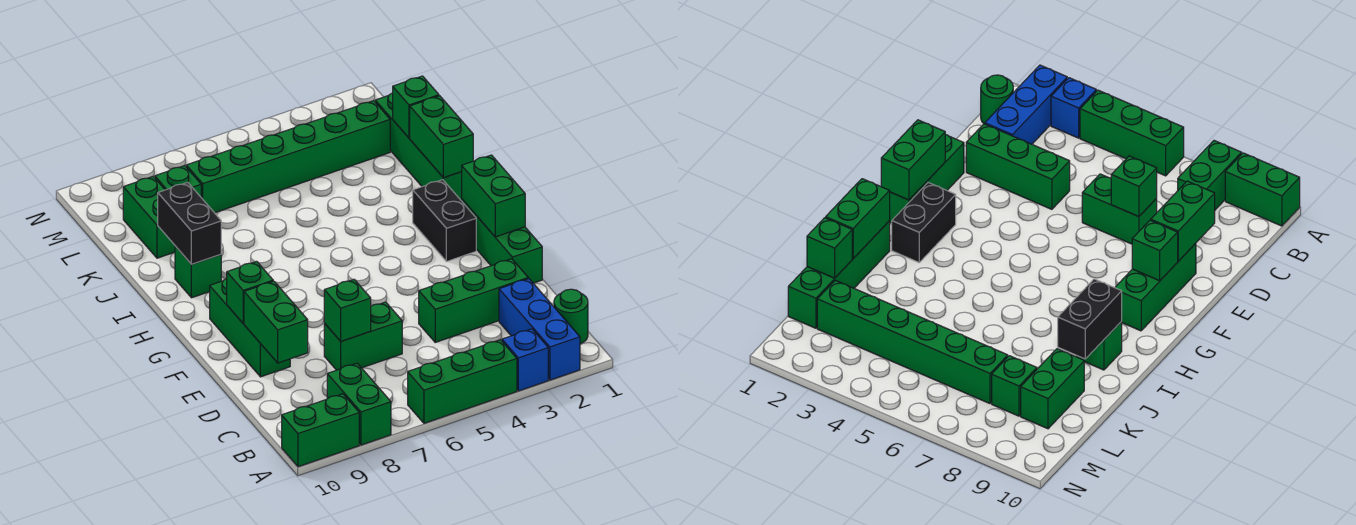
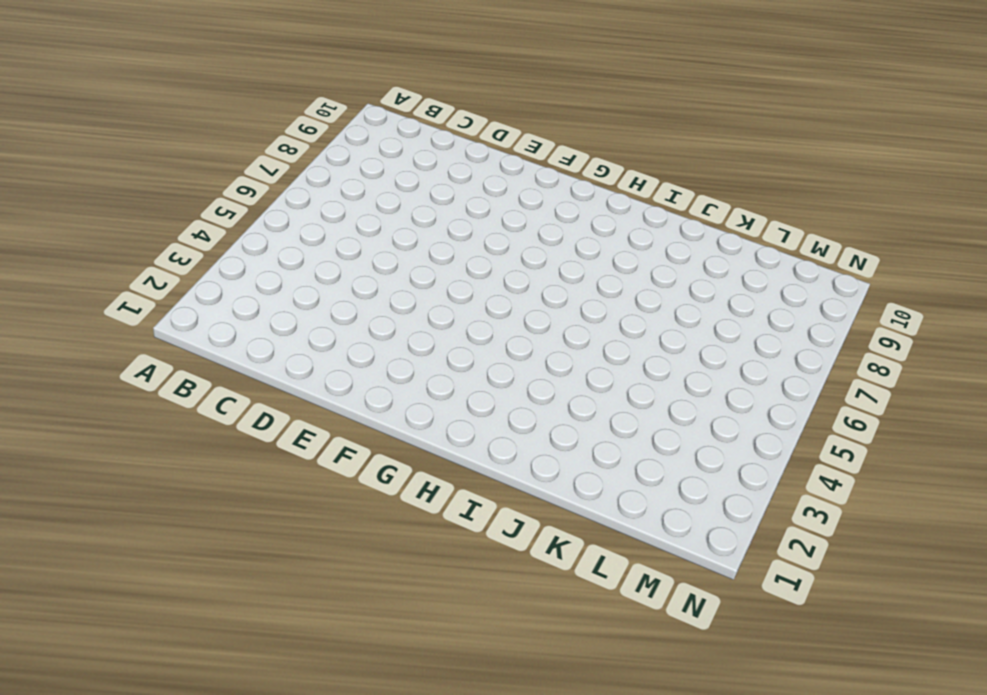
none -> blue 1x3 brick [499,278,580,380]
none -> blue 1x1 brick [502,329,548,391]
none -> green 1x3 brick [408,340,517,423]

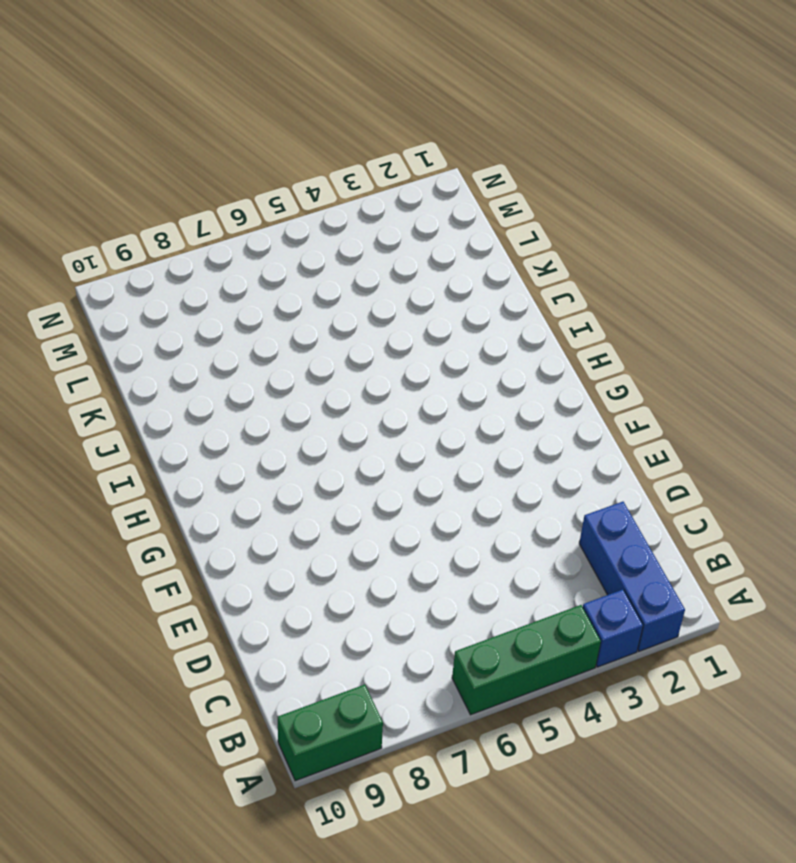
none -> green 1x2 brick [327,363,391,445]
none -> green 1x1 round brick [554,289,588,344]
none -> green 1x3 brick [419,259,528,342]

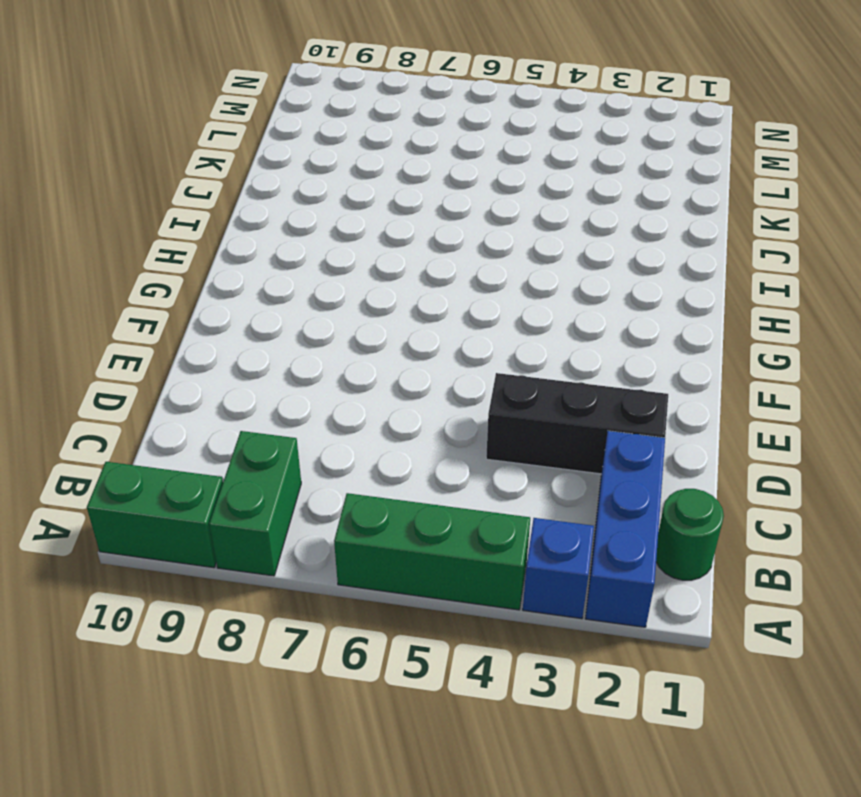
black 1x3 brick [486,373,668,474] -> green 1x3 brick [419,259,528,342]
none -> green 1x2 brick [324,302,402,370]
none -> green 1x3 brick [462,200,542,283]
none -> green 1x3 brick [210,278,290,377]

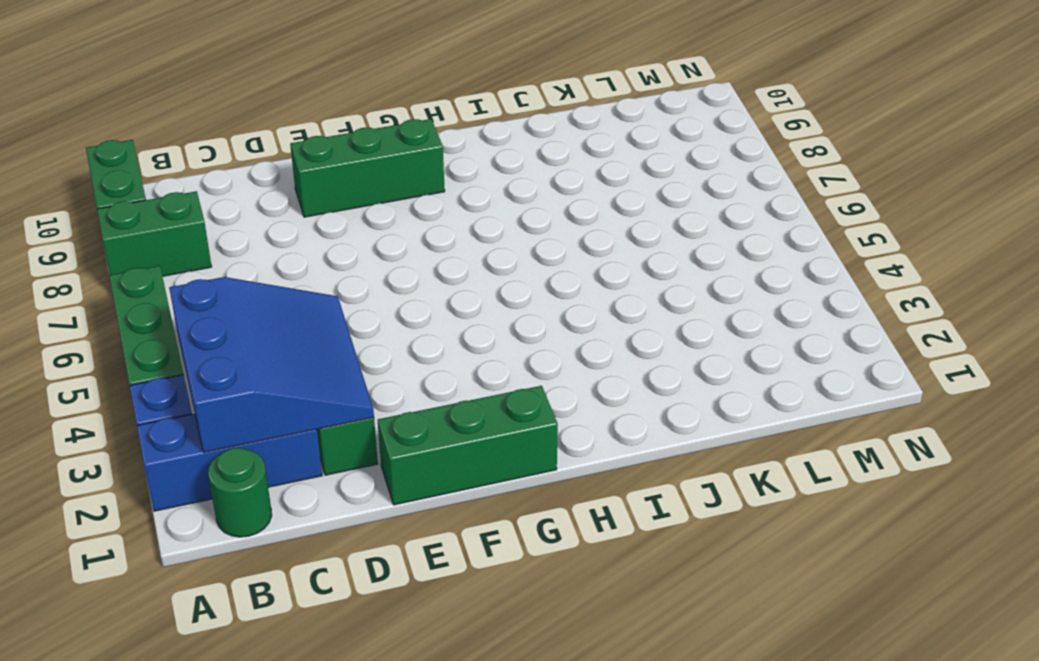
blue 3x3 slope [169,277,374,452] -> none
none -> green 1x2 brick [324,302,402,370]
none -> black 1x2 brick [413,180,476,262]
none -> green 1x4 brick [375,93,462,201]

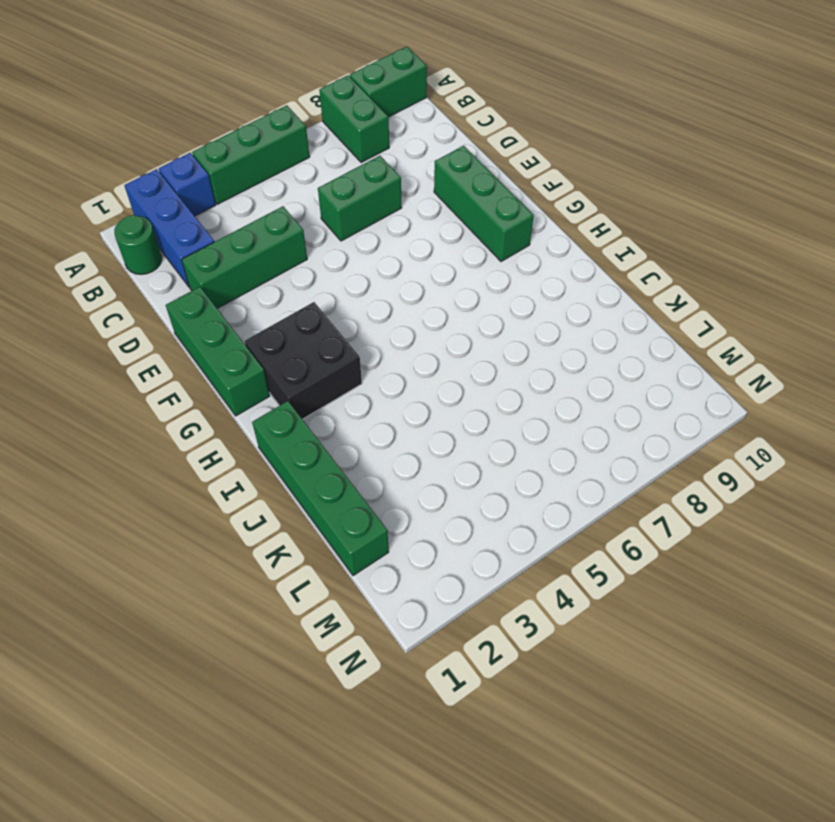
black 2x2 brick [245,302,362,419] -> black 1x2 brick [413,180,476,262]
none -> green 1x1 brick [175,246,221,298]
none -> green 1x2 brick [123,176,175,258]
none -> green 1x6 brick [186,101,390,213]

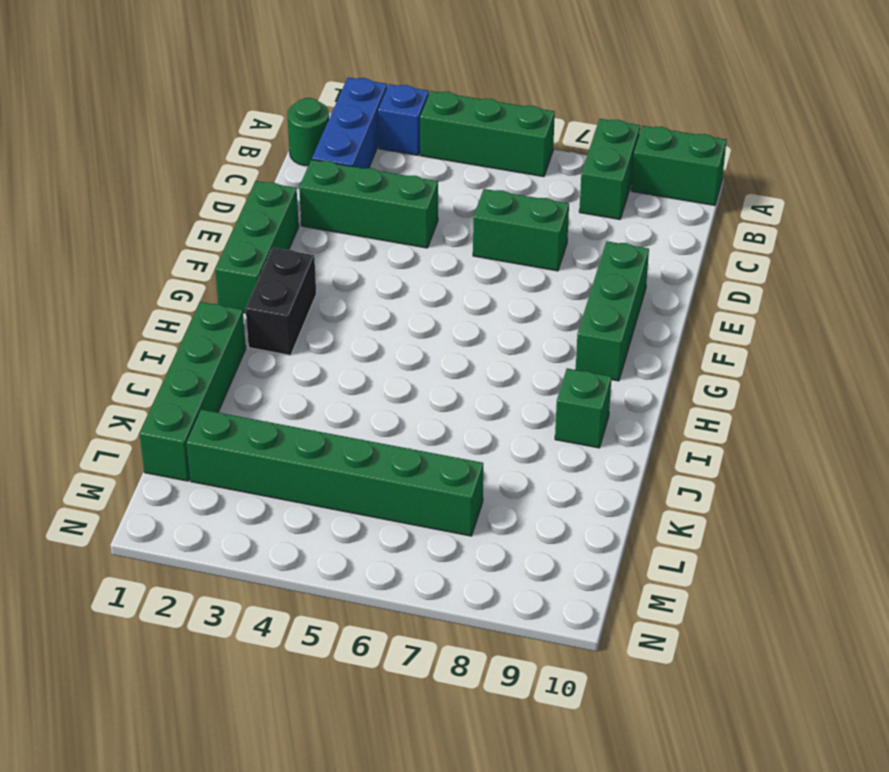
none -> green 1x2 brick [123,176,175,258]
none -> green 1x1 brick [155,166,201,197]
none -> green 1x1 brick [324,280,371,341]

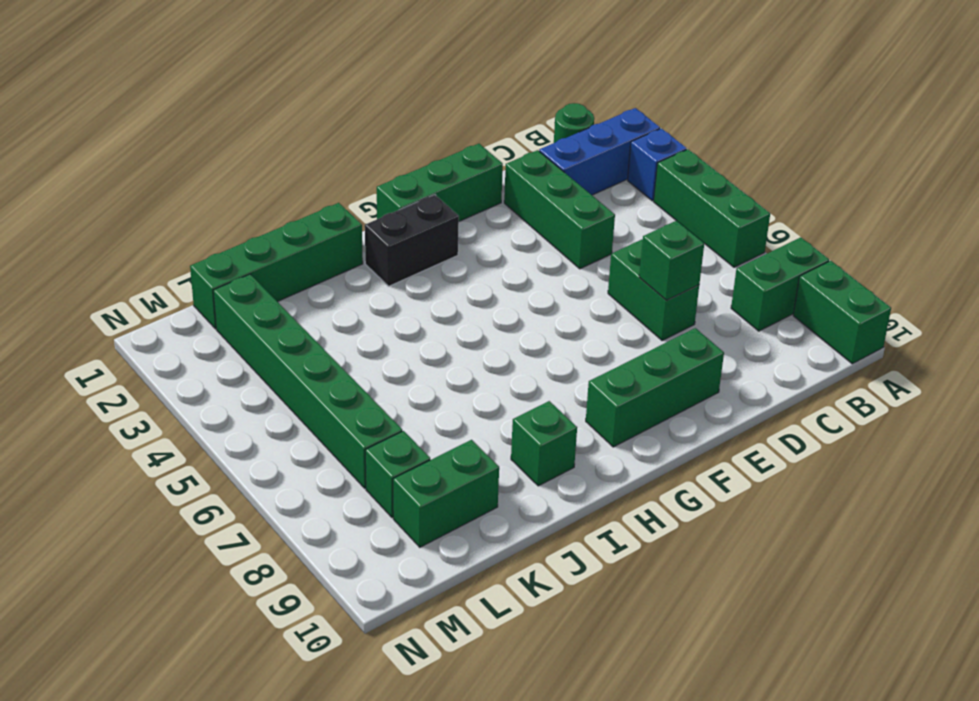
none -> green 1x2 brick [244,281,308,363]
none -> green 1x2 brick [462,155,525,237]
none -> green 1x1 brick [227,261,273,323]

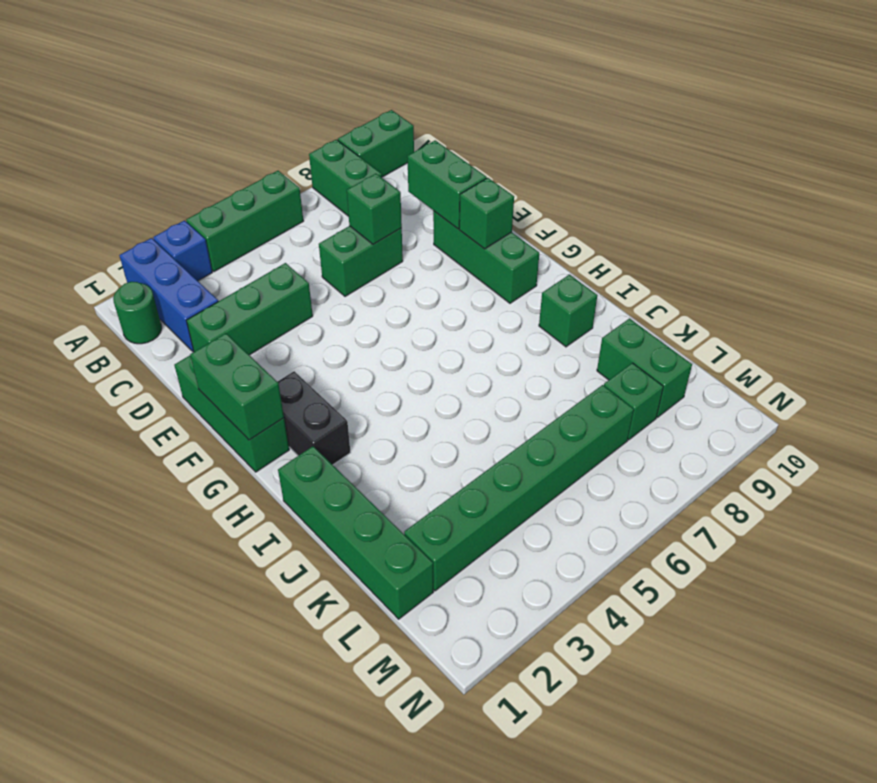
none -> green 1x2 brick [410,96,473,178]
none -> black 1x2 brick [158,182,221,264]
none -> green 1x1 brick [393,76,439,138]

